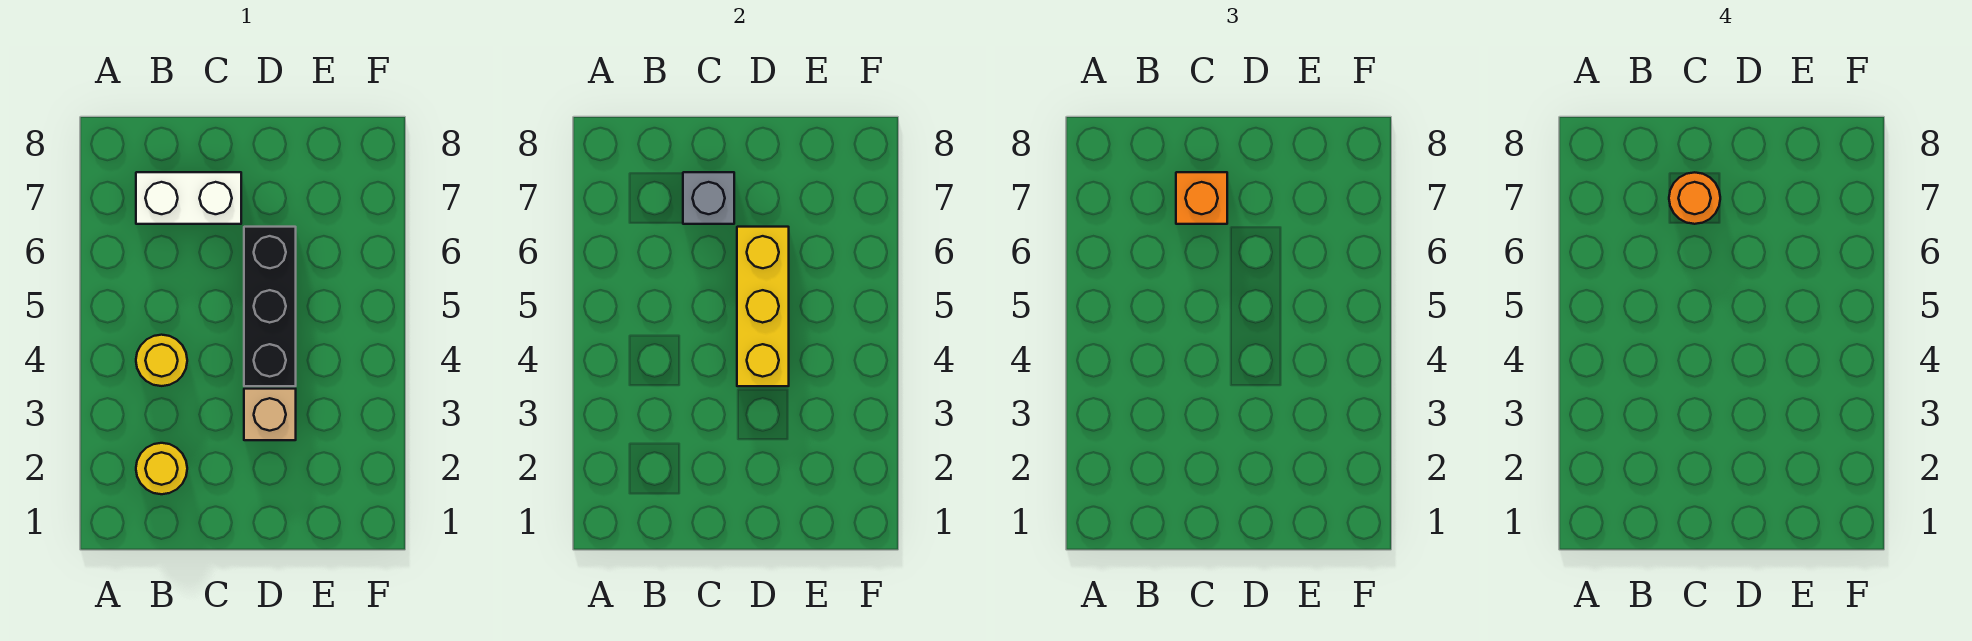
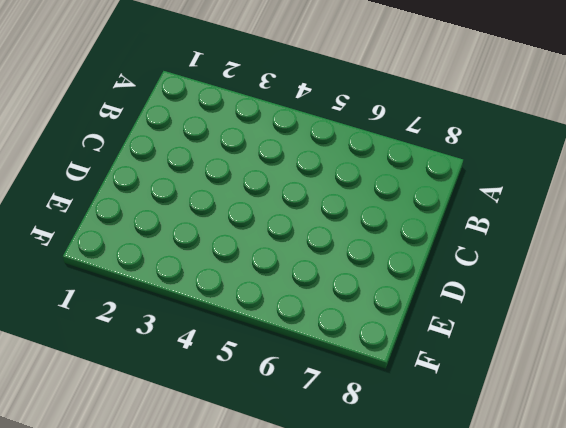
none -> yellow 1x1 round brick [136,443,187,494]
none -> yellow 1x1 round brick [136,335,187,386]

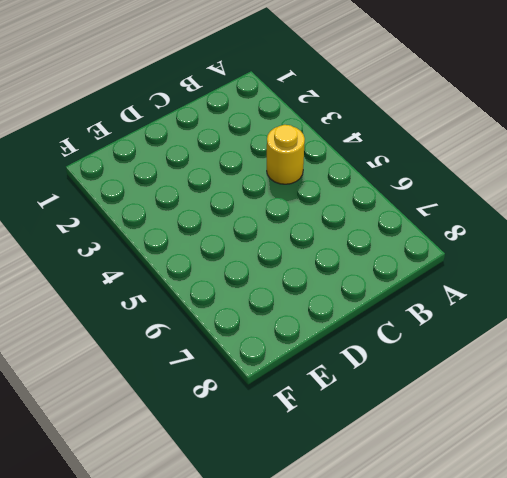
none -> yellow 1x1 round brick [136,443,187,494]
none -> white 1x2 brick [136,172,241,224]

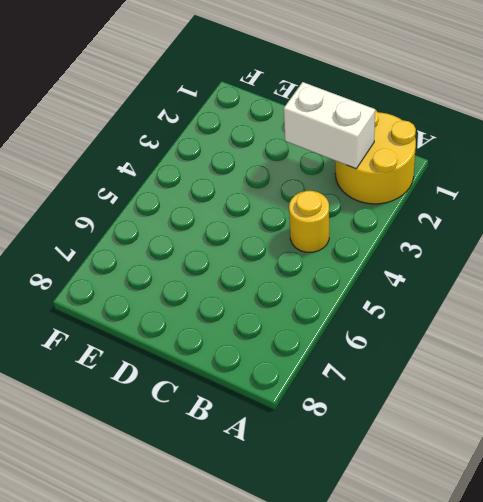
yellow 2x2 round brick [335,110,416,204] -> yellow 1x1 round brick [136,443,187,494]
white 1x2 brick [284,82,375,169] -> white 1x2 brick moved to [136,172,241,224]
none -> tan 1x1 brick [244,389,296,440]
none -> black 1x3 brick [244,227,296,386]

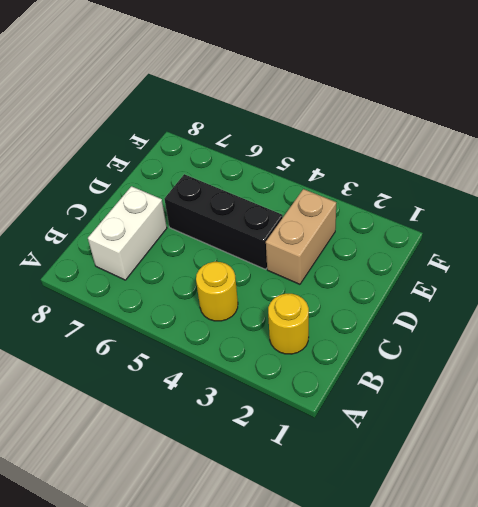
tan 1x2 brick [266,189,336,284] -> tan 1x1 brick [244,389,296,440]
none -> grey 1x1 brick [683,172,734,224]
none -> yellow 1x3 brick [737,227,789,386]

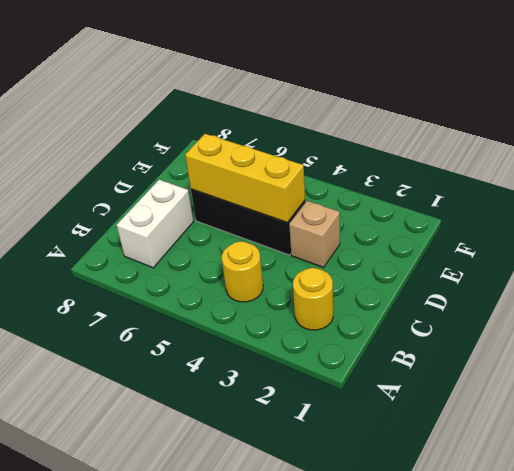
none -> grey 1x1 brick [683,172,734,224]
none -> orange 1x1 brick [1176,172,1227,224]

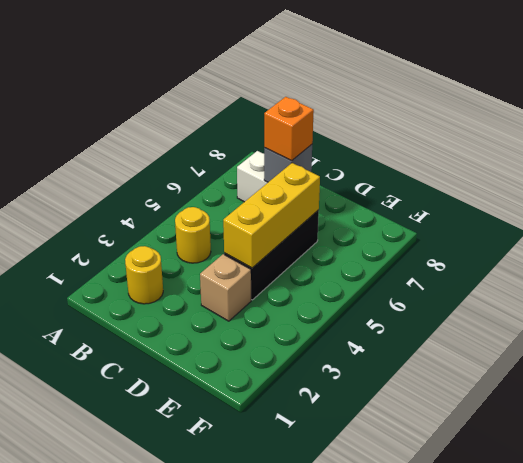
none -> orange 1x1 round brick [1669,172,1720,224]

